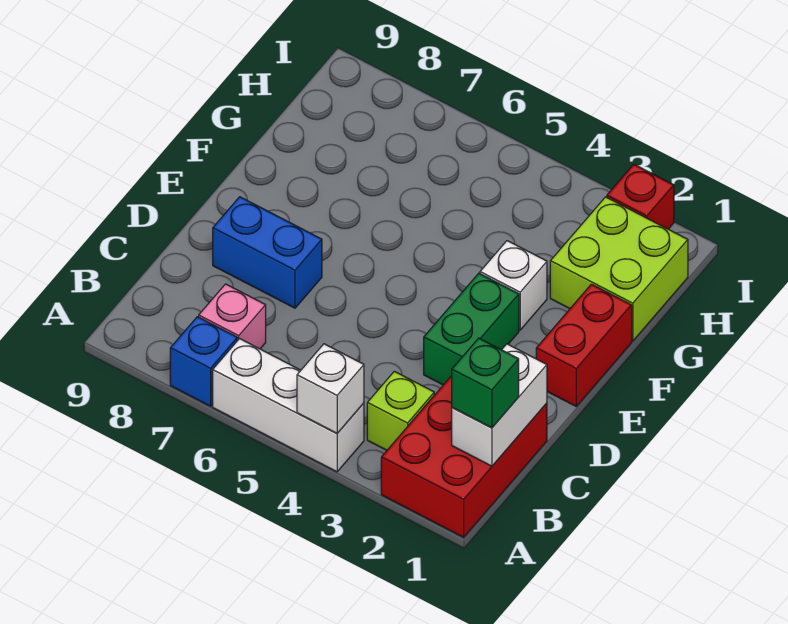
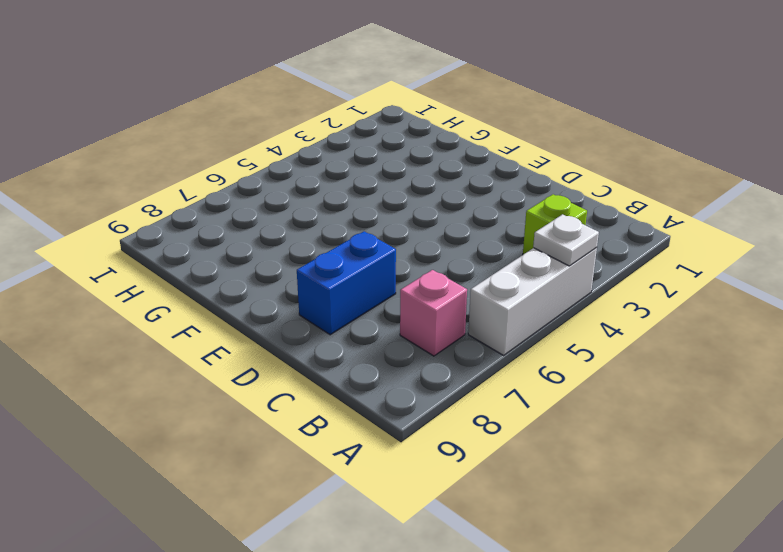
white 1x1 plate [533,214,599,266] -> white 1x1 brick [297,344,364,433]
none -> red 2x3 brick [381,376,547,537]
none -> blue 1x1 brick [170,317,237,406]
none -> green 1x2 brick [424,273,519,385]

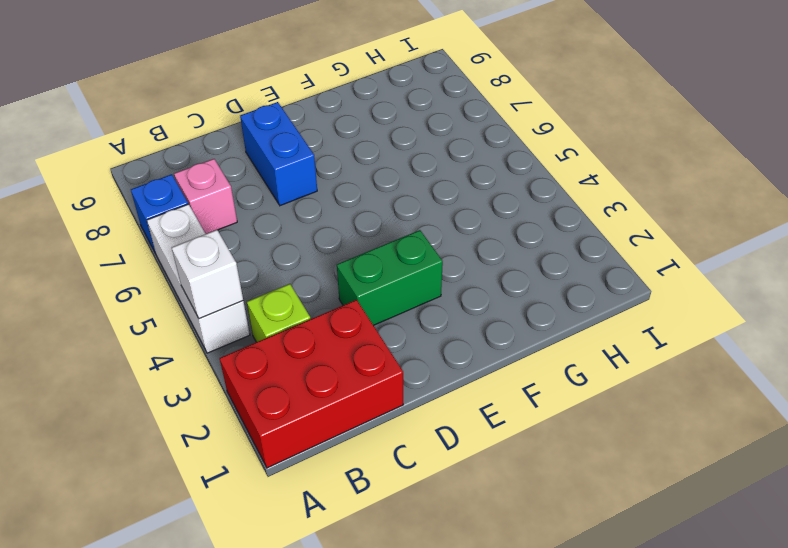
none -> red 1x2 brick [536,284,632,406]
none -> white 1x1 brick [480,241,547,330]
none -> lime 2x2 brick [550,197,688,341]

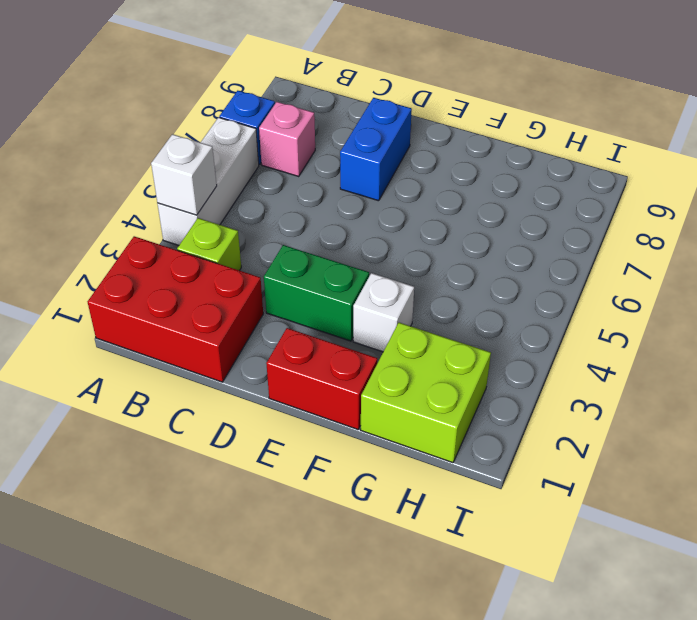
none -> red 1x1 brick [607,164,674,229]
none -> white 1x2 brick [452,344,547,466]
none -> green 1x1 brick [452,338,519,428]

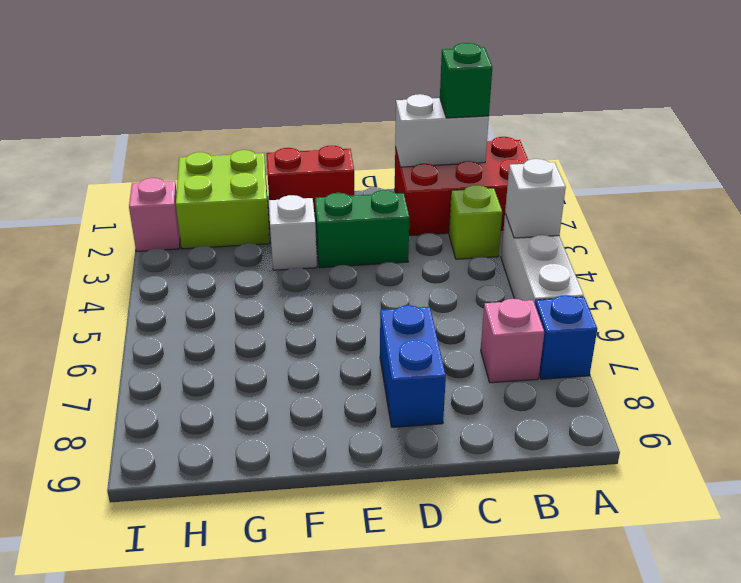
pink 1x1 brick [129,178,180,252] -> red 1x1 brick [607,164,674,229]

